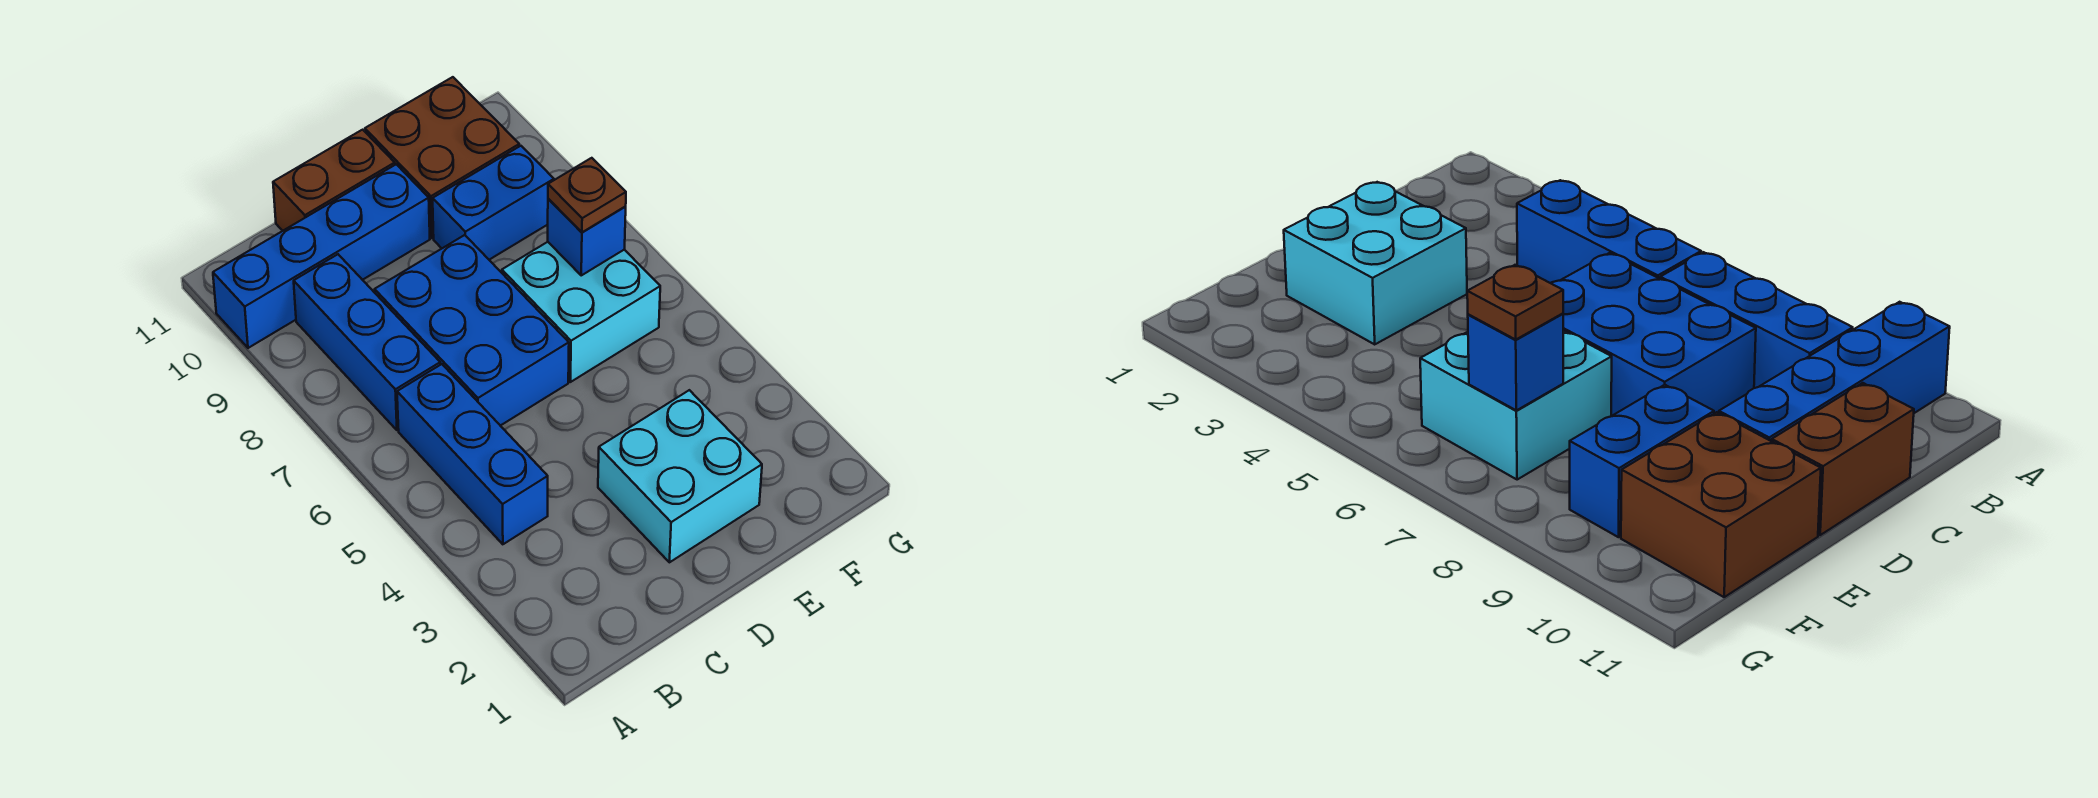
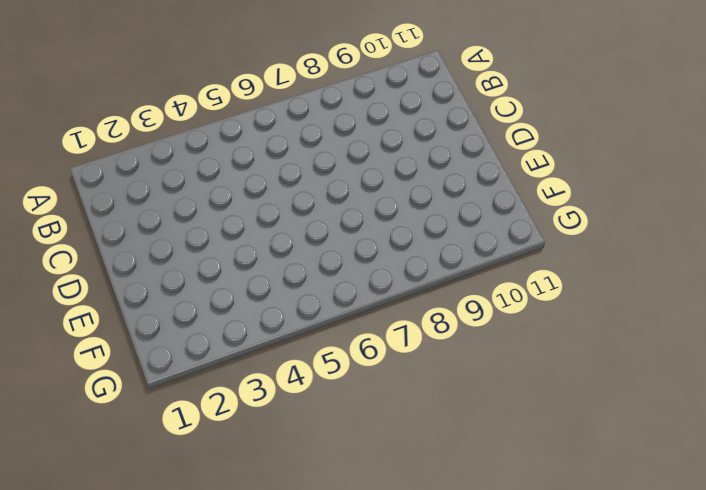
none -> blue 1x4 brick [213,164,430,348]
none -> blue 1x3 brick [397,364,548,544]

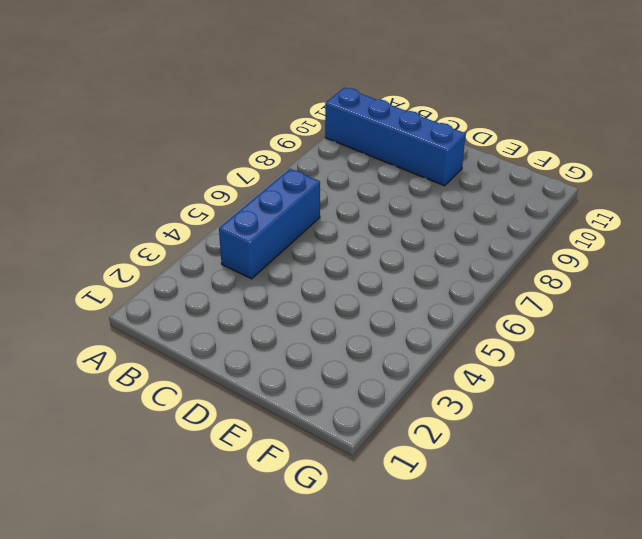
none -> blue 1x3 brick [294,254,440,430]
none -> blue 2x3 brick [375,235,569,426]

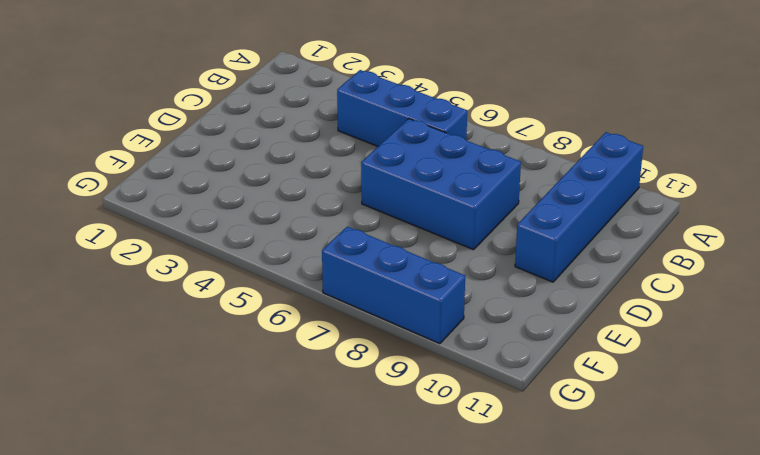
blue 1x3 brick [322,226,465,344] -> blue 1x3 brick moved to [294,254,440,430]
none -> brown 1x2 brick [273,130,395,231]
none -> cyan 2x2 brick [598,390,762,562]

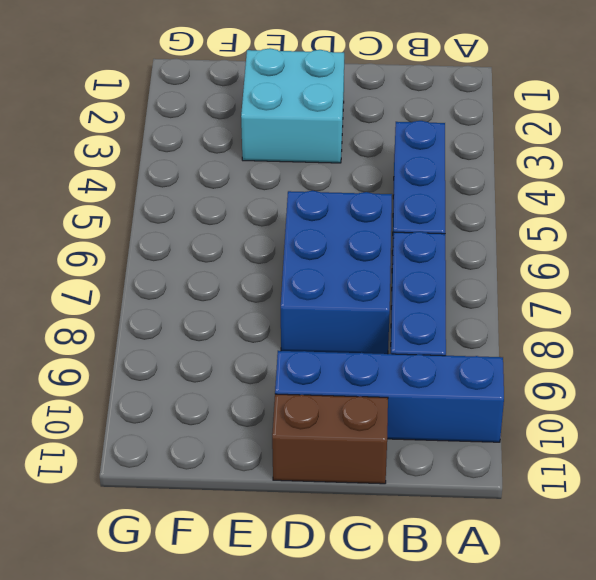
none -> cyan 2x2 brick [502,242,660,382]
none -> blue 1x2 brick [433,146,554,260]

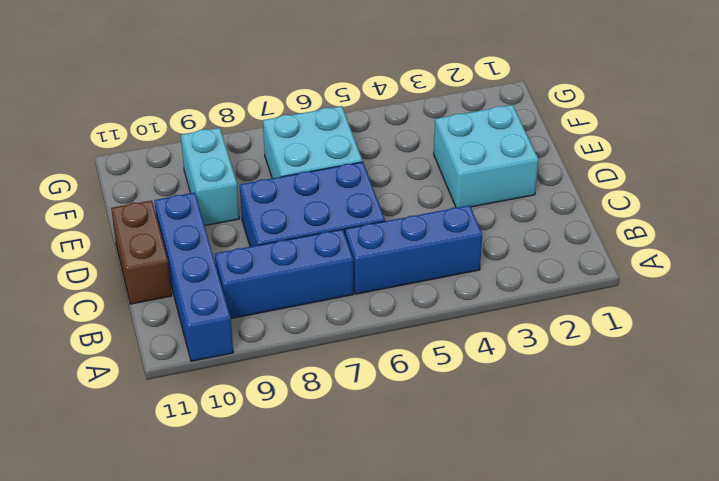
cyan 1x2 brick [181,128,239,226] -> blue 1x2 brick [433,146,554,260]
none -> brown 2x2 brick [365,77,519,238]
none -> blue 1x1 brick [548,199,626,275]

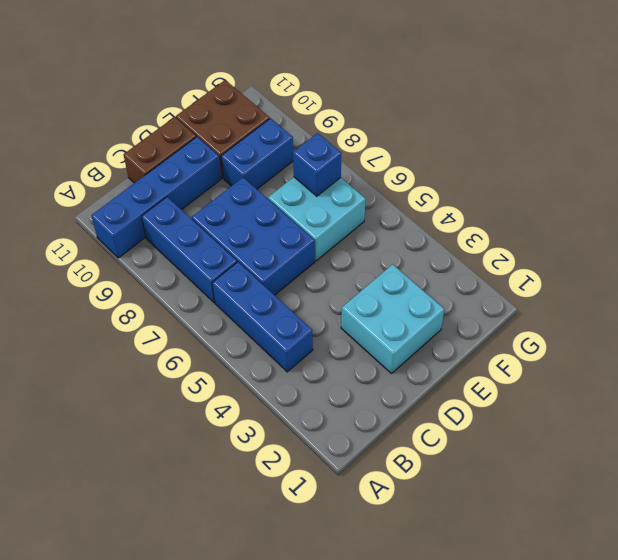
none -> brown 1x1 plate [548,158,626,232]

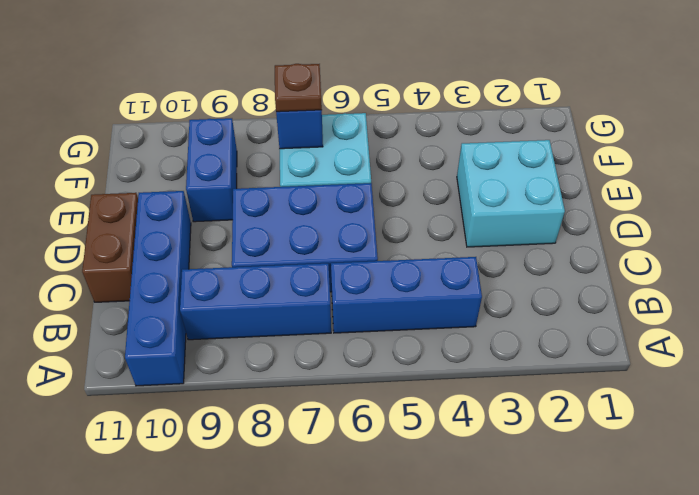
none -> brown 2x2 brick [365,77,519,238]

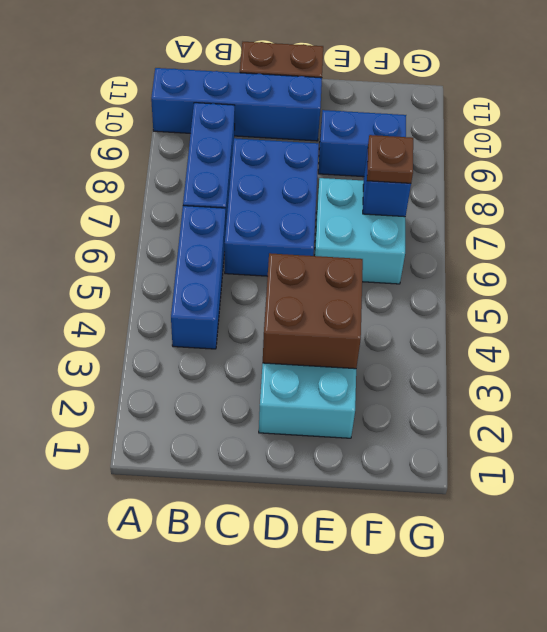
brown 2x2 brick [263,253,363,369] -> brown 2x2 brick moved to [365,77,519,238]

